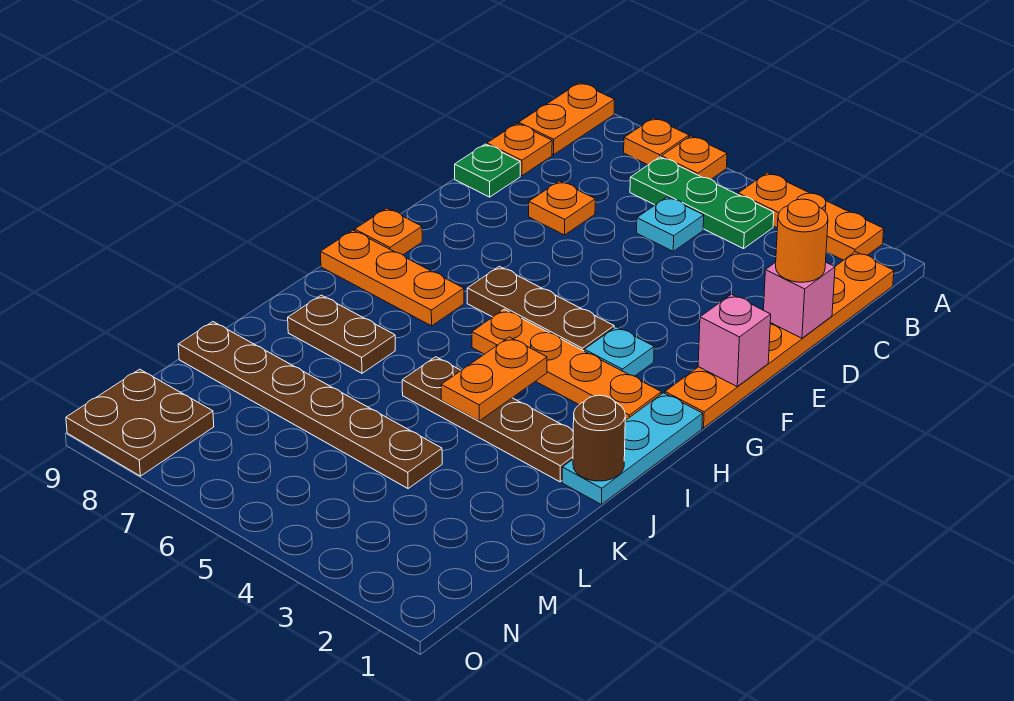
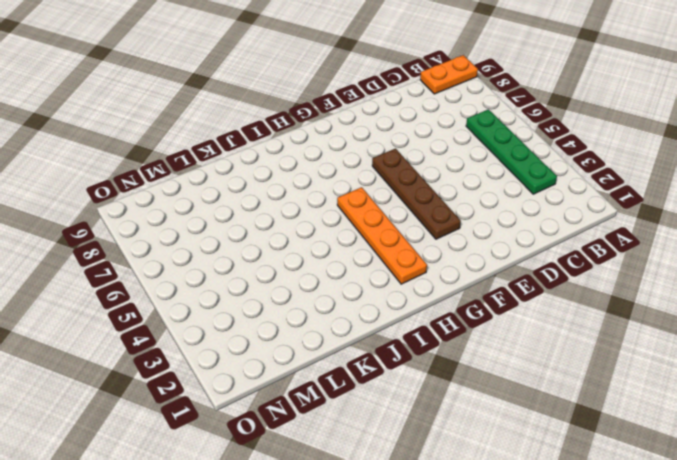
green 1x4 plate [466,109,557,194] -> green 1x3 plate [630,157,774,249]
brown 1x4 plate [372,149,461,239] -> brown 1x4 plate moved to [402,357,573,482]
none -> orange 1x3 plate [738,173,884,260]
none -> orange 1x1 plate [662,136,727,179]
none -> orange 1x1 plate [624,118,689,165]

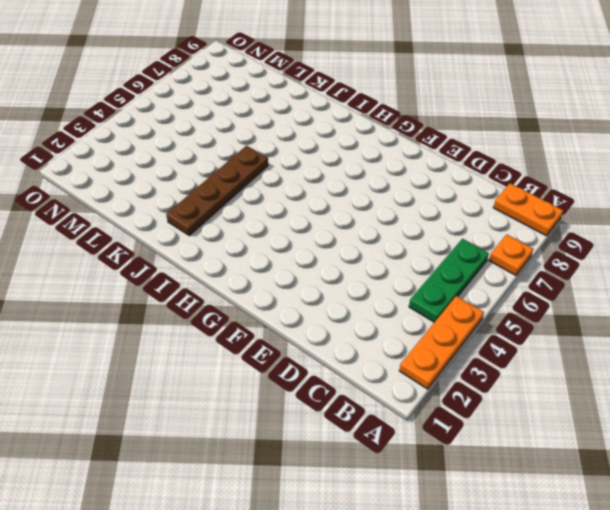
none -> orange 1x1 plate [662,136,727,179]
none -> orange 1x6 plate [665,252,894,428]
none -> cyan 1x1 plate [637,197,704,251]

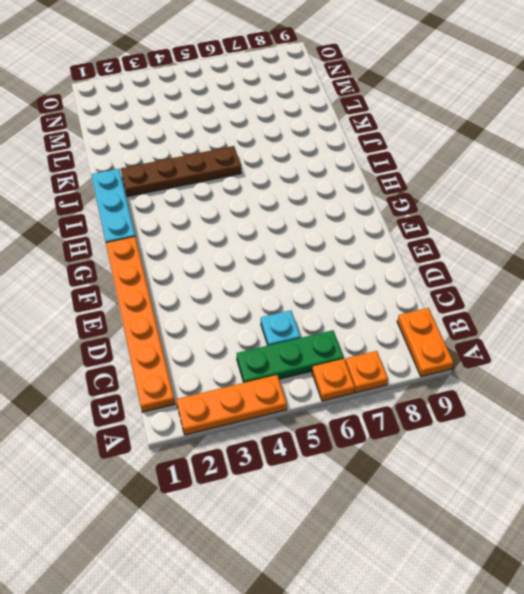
none -> orange 1x1 plate [487,123,552,176]
none -> orange 1x1 plate [529,181,595,235]
none -> green 1x1 plate [455,144,520,197]

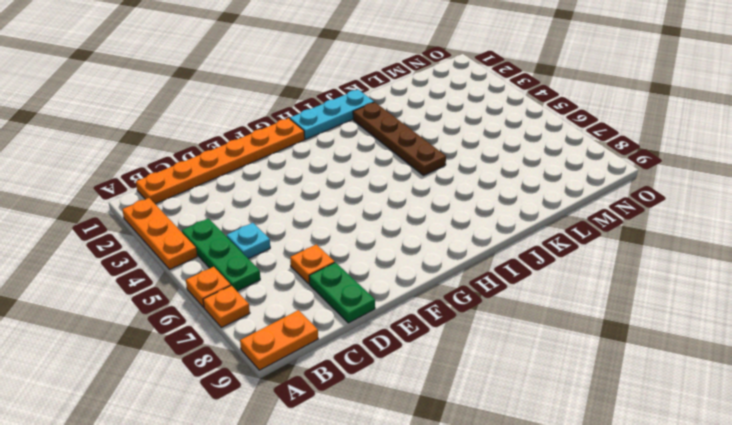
green 1x2 plate [309,262,375,323] -> green 1x1 plate [455,144,520,197]
none -> orange 1x1 plate [487,123,552,176]
none -> cyan 1x1 plate [584,327,654,376]
none -> brown 1x3 plate [467,266,614,351]

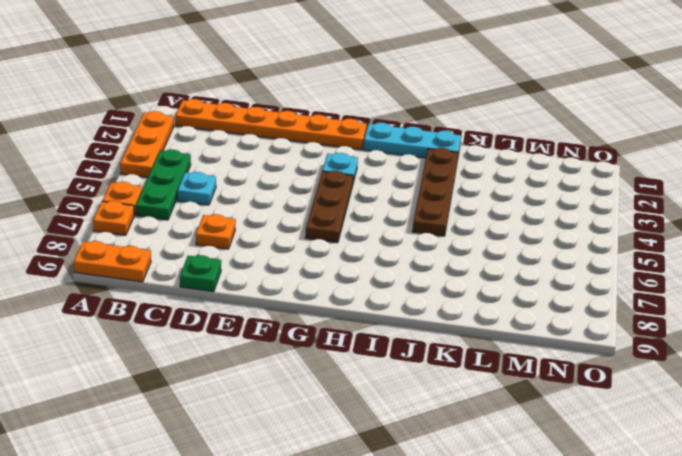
none -> orange 1x1 plate [487,123,552,176]
none -> orange 1x1 plate [355,208,422,255]
none -> orange 1x4 plate [472,309,661,421]

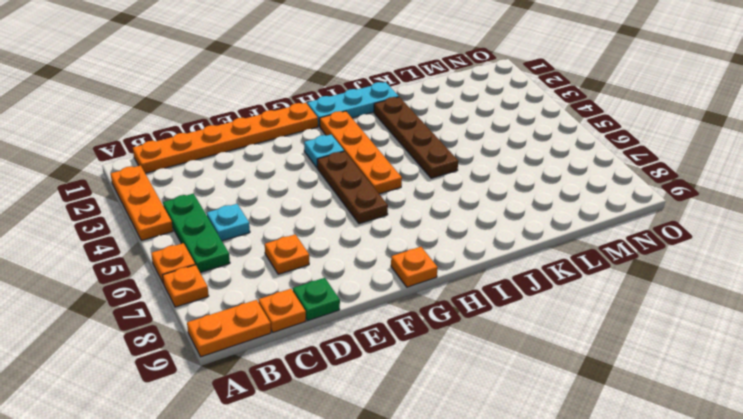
none -> orange 1x3 plate [321,230,464,326]
none -> brown 1x2 plate [288,295,395,373]
none -> brown 1x6 plate [178,322,442,489]

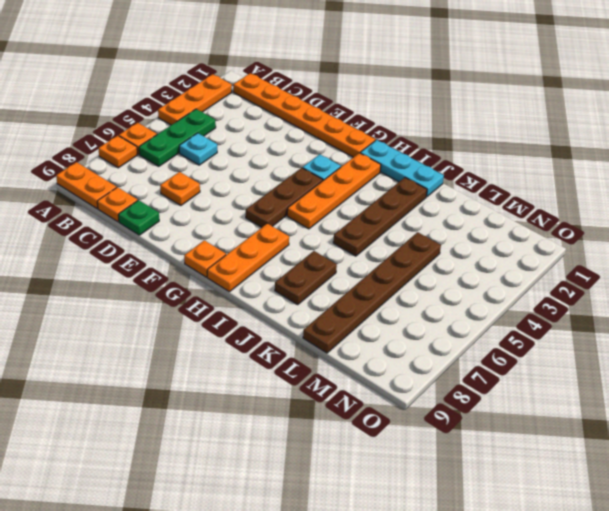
none -> brown 2x2 plate [66,369,214,476]
none -> pink 1x1 brick [764,262,835,338]
none -> pink 1x1 brick [698,294,771,386]

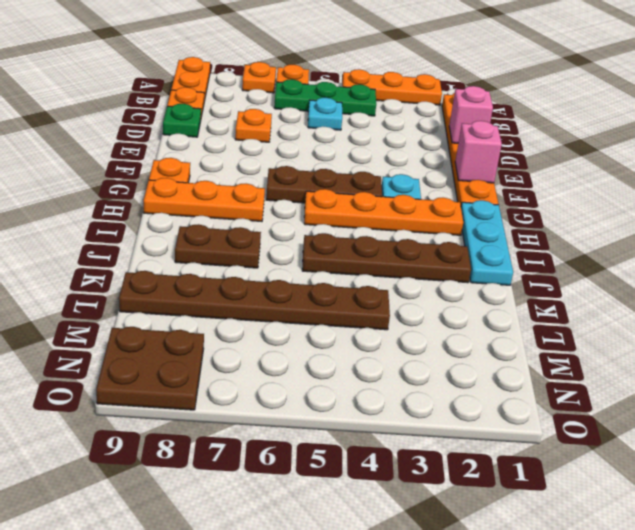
none -> orange 1x2 plate [441,337,547,421]
none -> brown 1x1 round brick [573,395,625,481]
none -> orange 1x1 round brick [776,199,828,282]

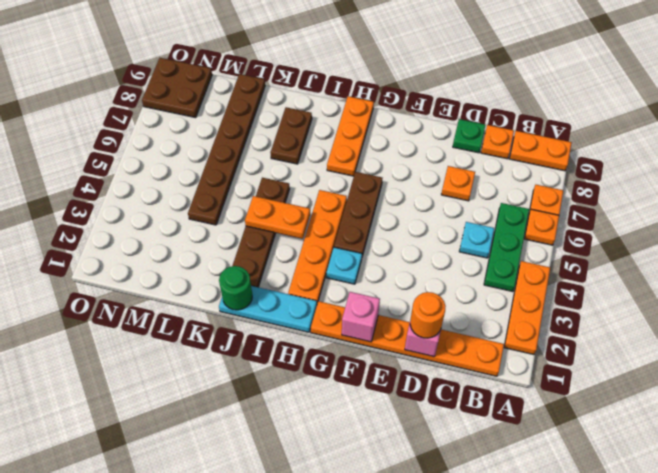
green 1x1 round brick [219,266,252,310] -> brown 1x1 round brick [573,395,625,481]
none -> orange 1x1 plate [355,208,422,255]

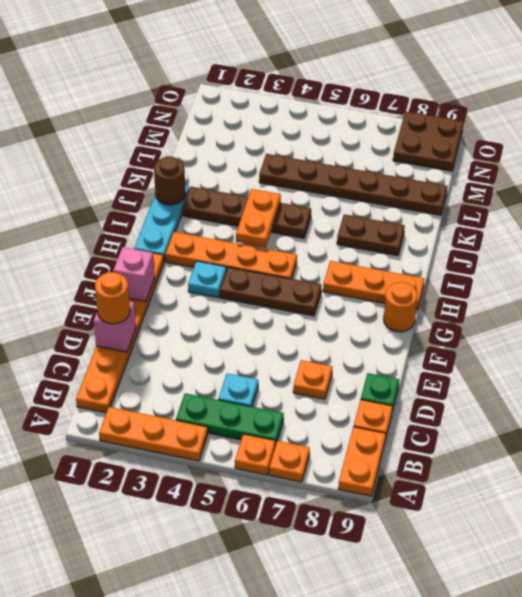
orange 1x1 round brick [384,282,417,332] -> orange 1x1 plate [355,208,422,255]

